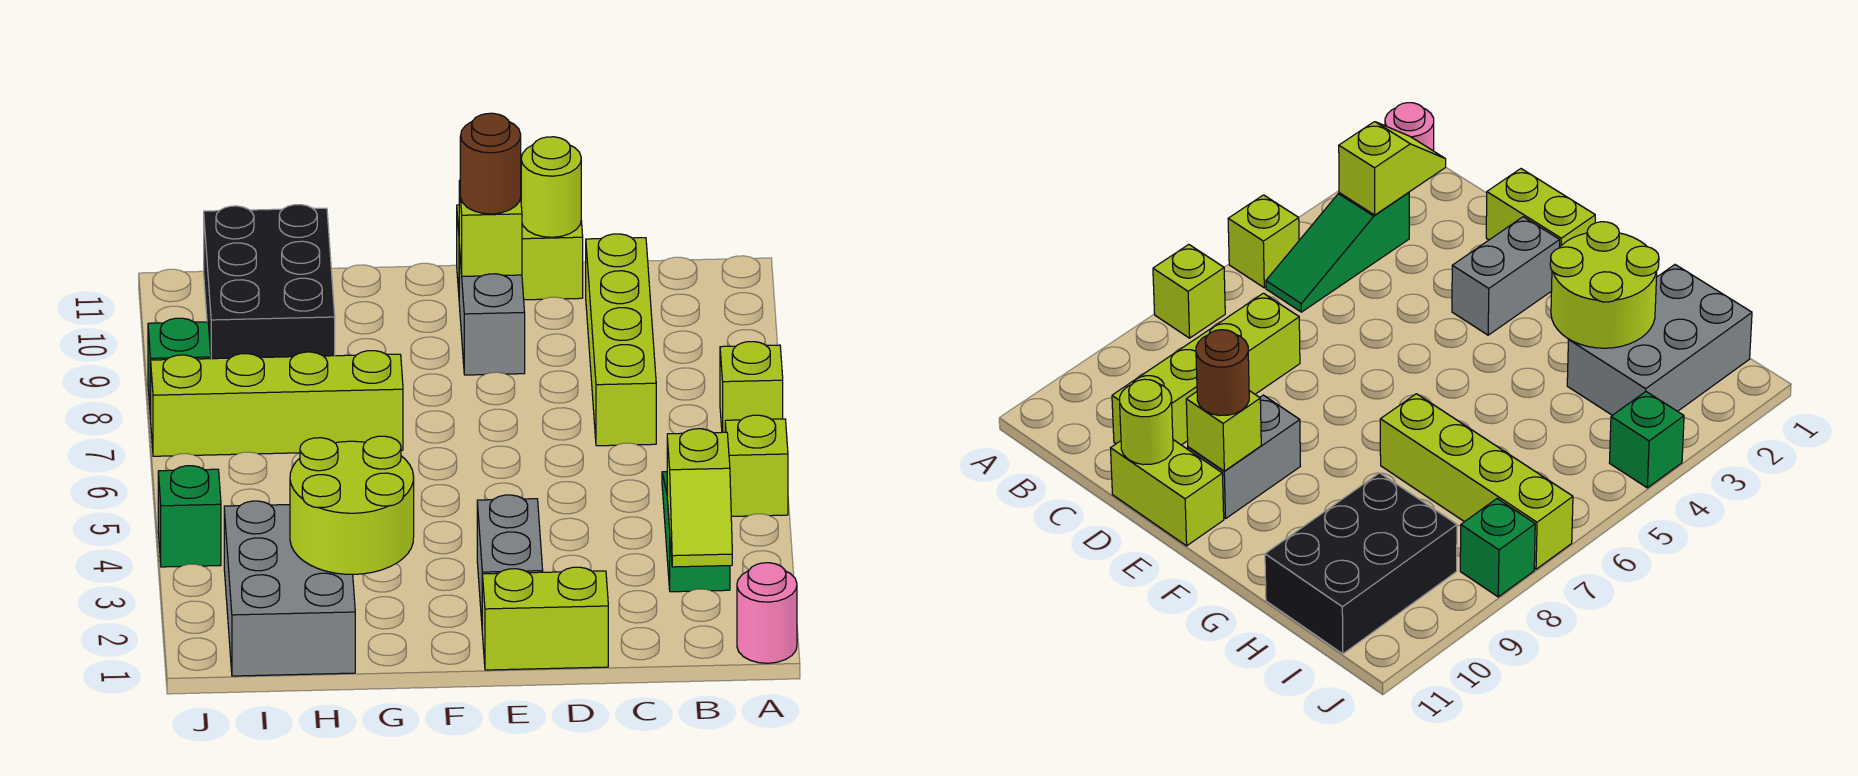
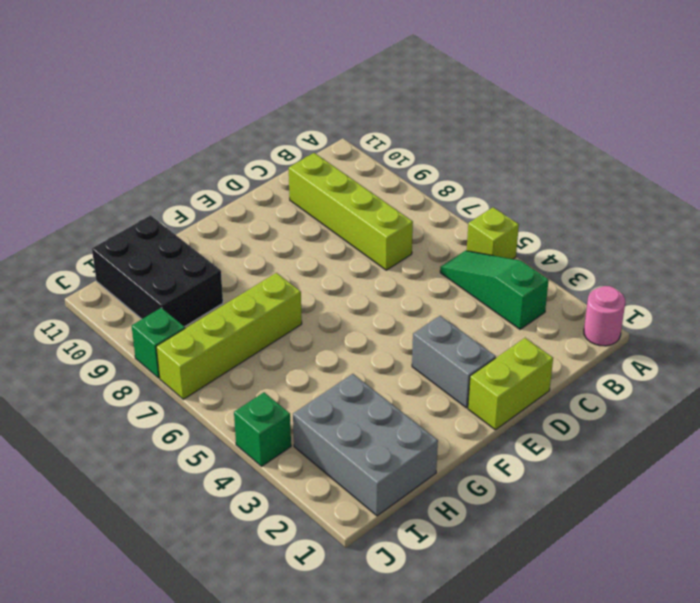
none -> lime 1x1 brick [720,342,783,432]
none -> lime 1x2 brick [457,205,583,300]
none -> grey 1x2 brick [459,246,525,375]

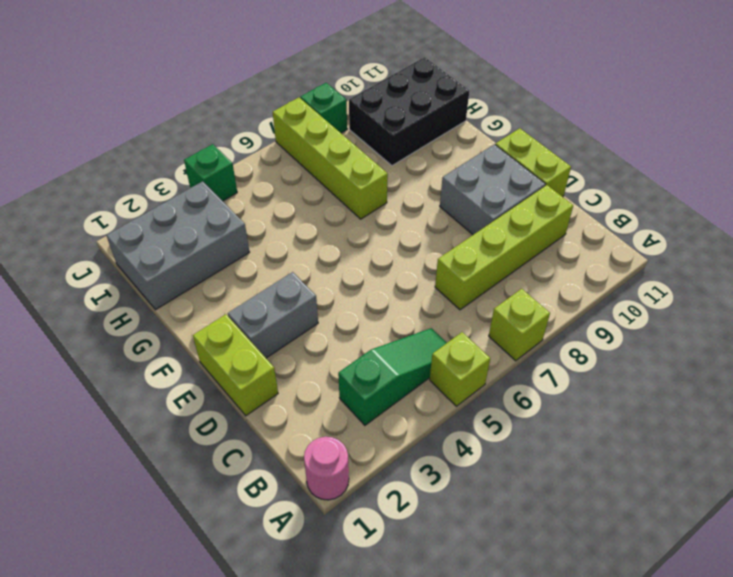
grey 2x2 brick [440,144,546,235] -> grey 1x2 brick [459,246,525,375]
none -> lime 1x2 slope [667,429,732,567]
none -> lime 1x1 round brick [521,137,581,237]
none -> lime 1x1 brick [459,181,522,276]

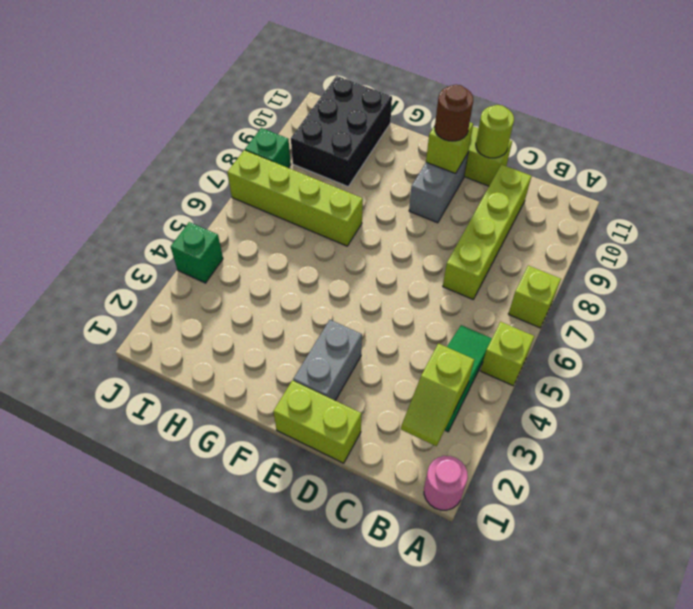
none -> grey 2x3 brick [224,501,355,676]
none -> lime 2x2 round brick [290,436,414,574]

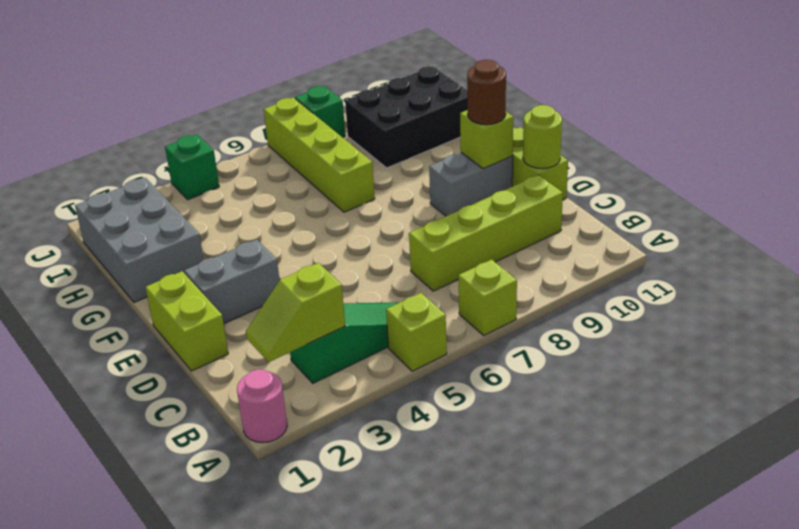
grey 2x3 brick [75,178,204,302] -> grey 2x3 brick turned to [224,501,355,676]
none -> lime 2x2 round brick [290,436,414,574]

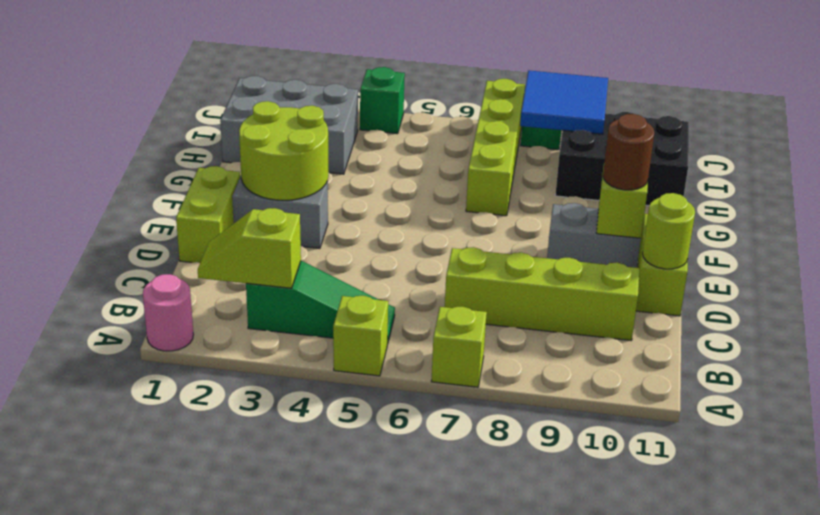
lime 2x2 round brick [239,101,329,200] -> lime 2x2 round brick moved to [290,436,414,574]
blue 2x2 tile [520,71,608,134] -> none

